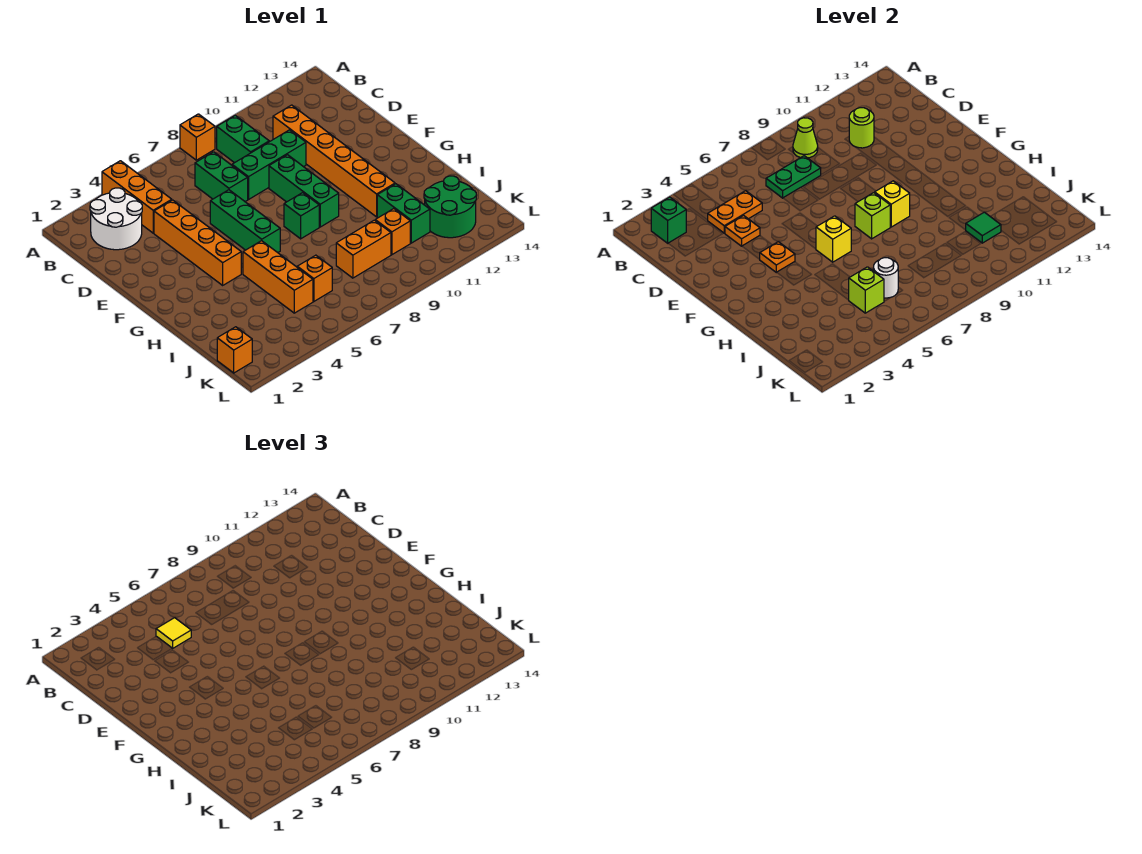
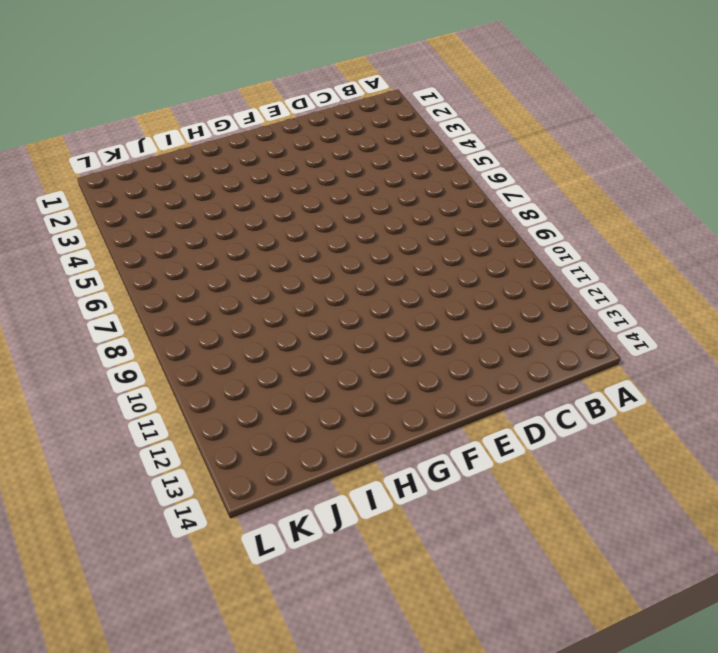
none -> orange 1x3 brick [102,161,172,233]
none -> orange 1x1 brick [180,114,215,160]
none -> white 2x2 round brick [90,188,142,250]
none -> green 1x2 brick [217,115,269,163]

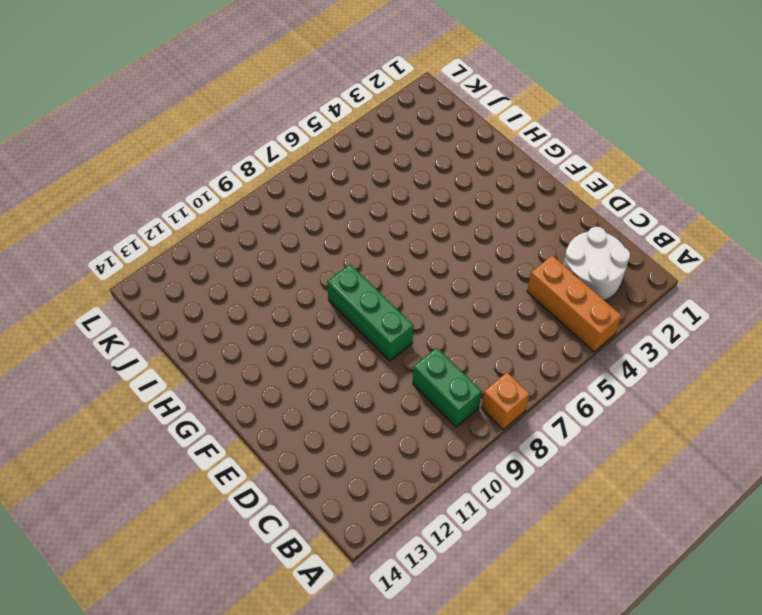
none -> green 1x2 brick [195,152,248,202]
none -> orange 1x6 brick [273,105,395,217]
none -> orange 1x4 brick [154,200,241,285]
none -> green 1x3 brick [232,130,306,199]

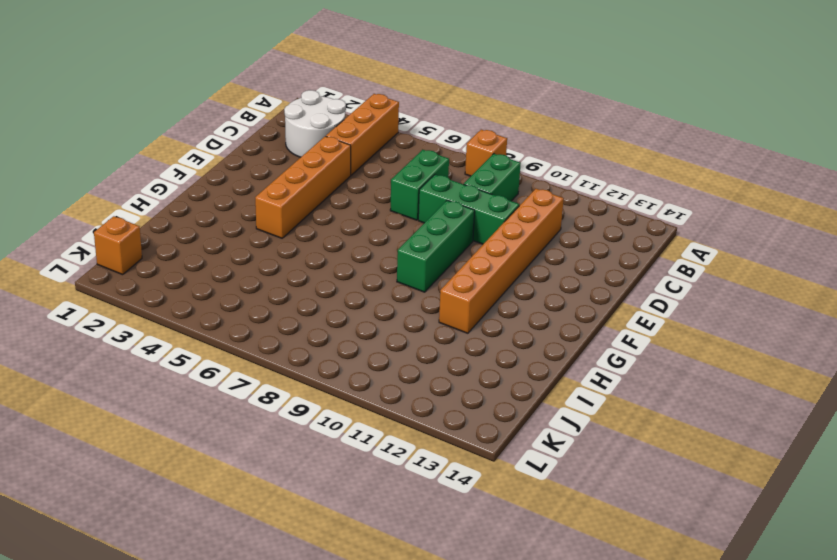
none -> green 1x3 brick [210,190,280,253]
none -> green 1x1 brick [284,193,319,239]
none -> orange 1x3 brick [243,241,313,313]
none -> green 1x2 brick [377,184,430,243]

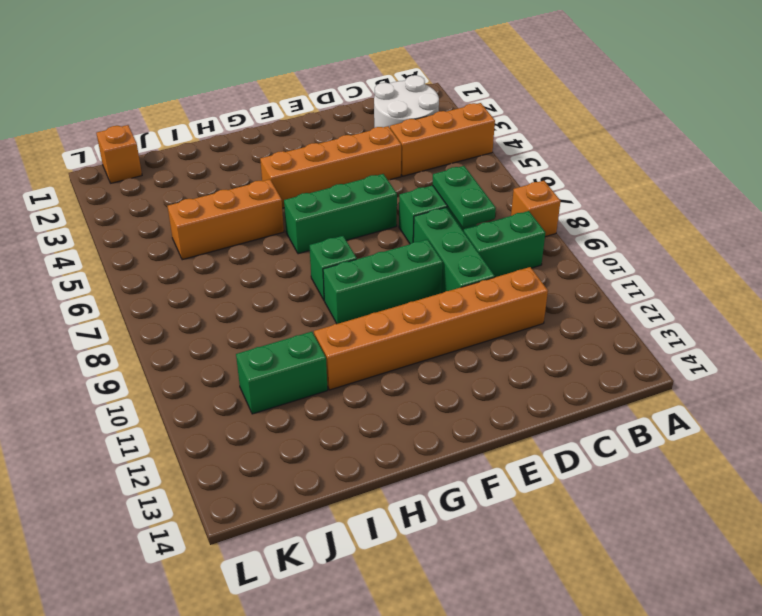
none -> orange 1x1 brick [297,255,332,301]
none -> orange 1x2 brick [336,220,391,278]
none -> orange 1x1 brick [375,209,410,255]
none -> green 2x2 round brick [424,176,476,238]

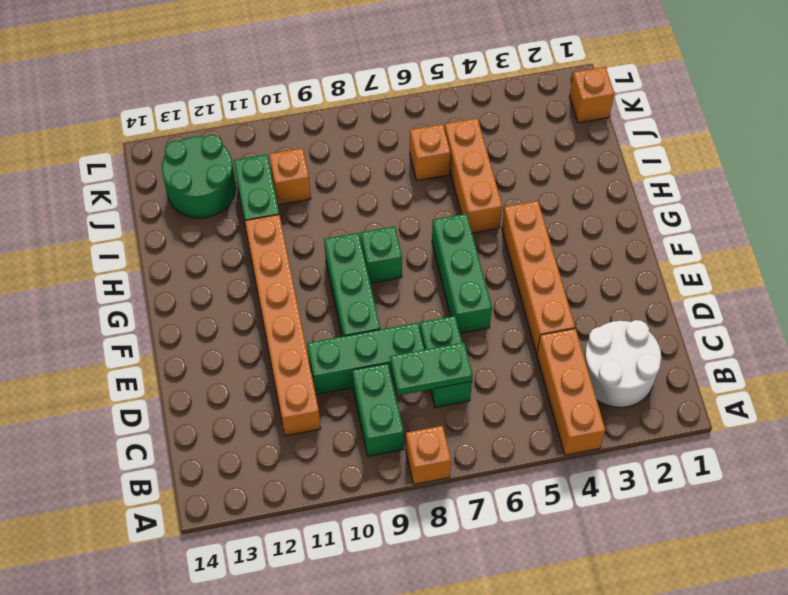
none -> orange 1x2 brick [336,220,391,278]
none -> green 1x1 brick [651,197,686,243]
none -> lime 1x1 cone [793,118,818,158]
none -> orange 1x2 plate [708,191,762,233]

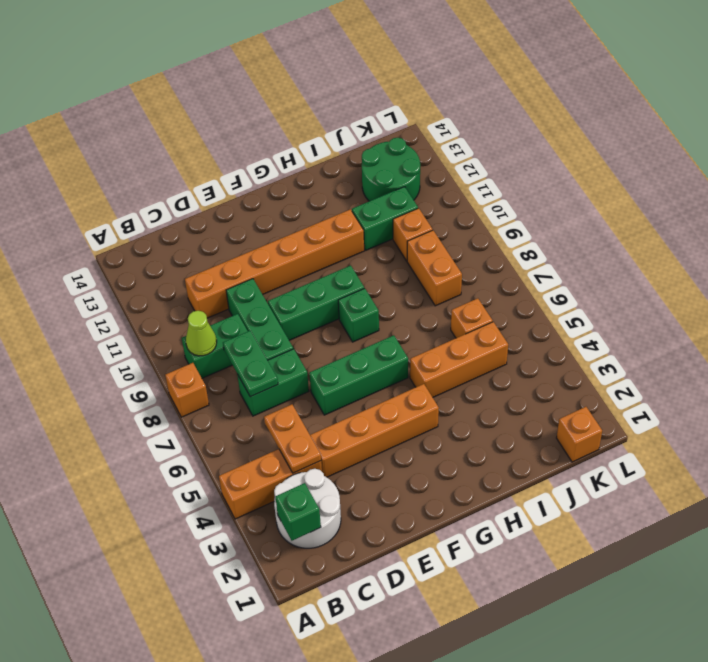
none -> lime 1x1 round brick [849,108,874,148]
none -> orange 1x1 plate [725,216,760,246]
none -> orange 1x1 plate [759,242,795,272]
none -> yellow 1x1 brick [816,216,851,262]

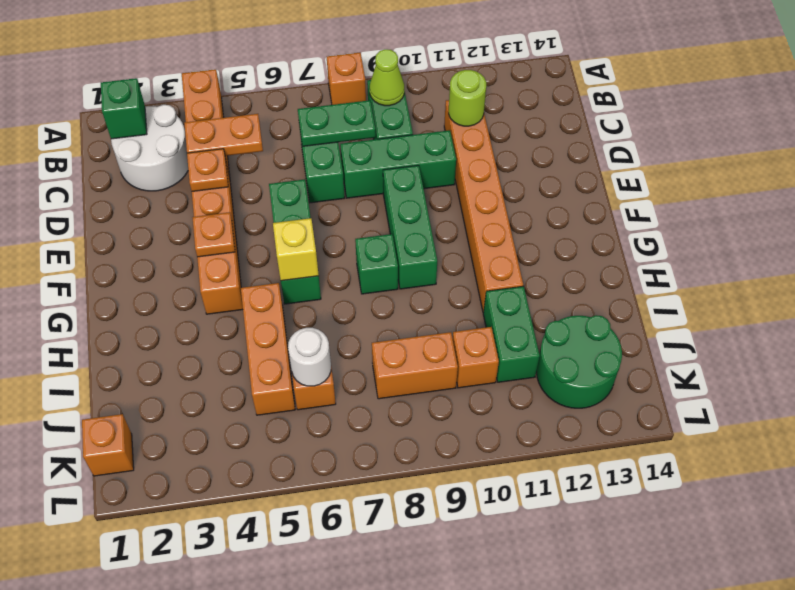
none -> lime 1x1 brick [855,193,890,239]
none -> yellow 1x1 brick [875,181,910,227]
none -> lime 1x1 brick [849,267,884,313]
none -> green 1x1 tile [966,212,1001,243]

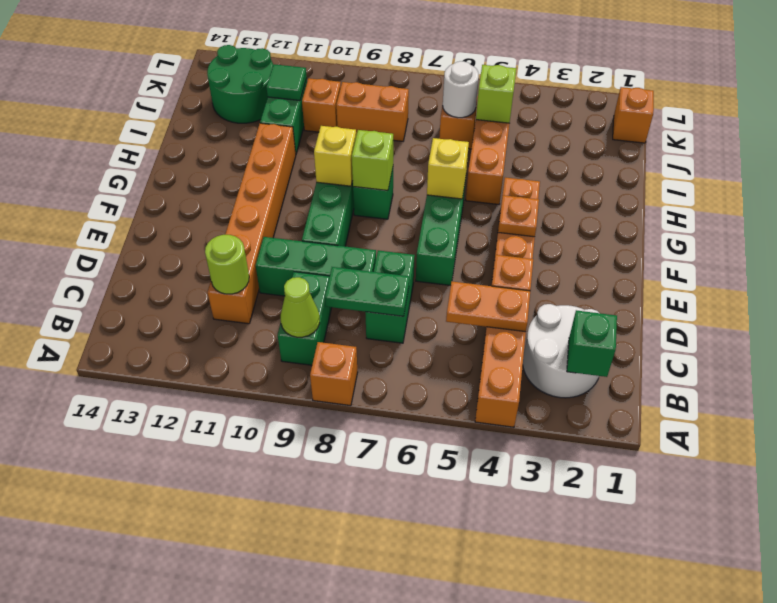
none -> yellow 1x1 tile [156,618,191,648]

